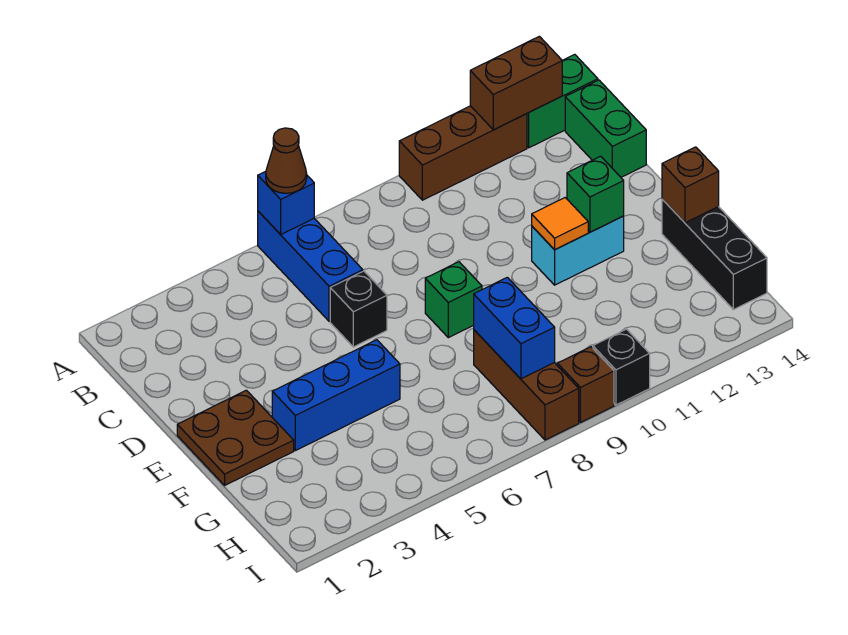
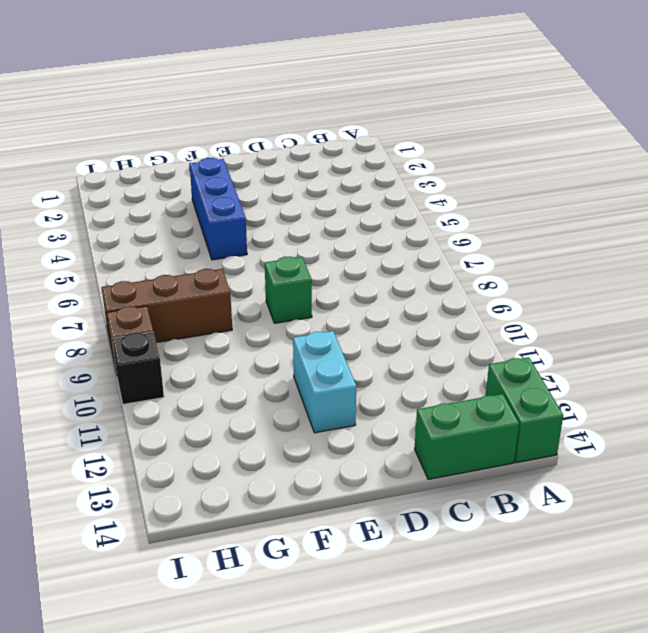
none -> blue 1x3 brick [258,211,363,321]
none -> brown 1x3 brick [399,106,527,200]
none -> black 1x1 brick [330,271,387,347]

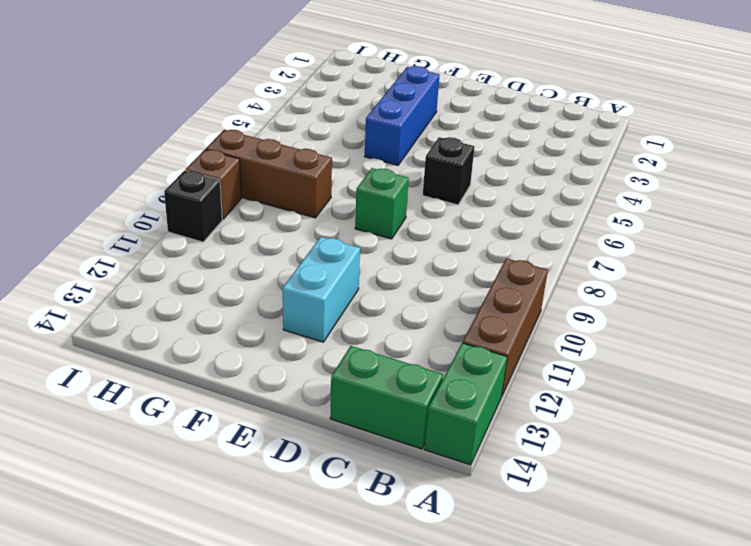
none -> blue 1x3 brick [258,211,363,321]
none -> brown 2x2 plate [177,390,294,485]
none -> black 1x3 brick [662,199,767,310]

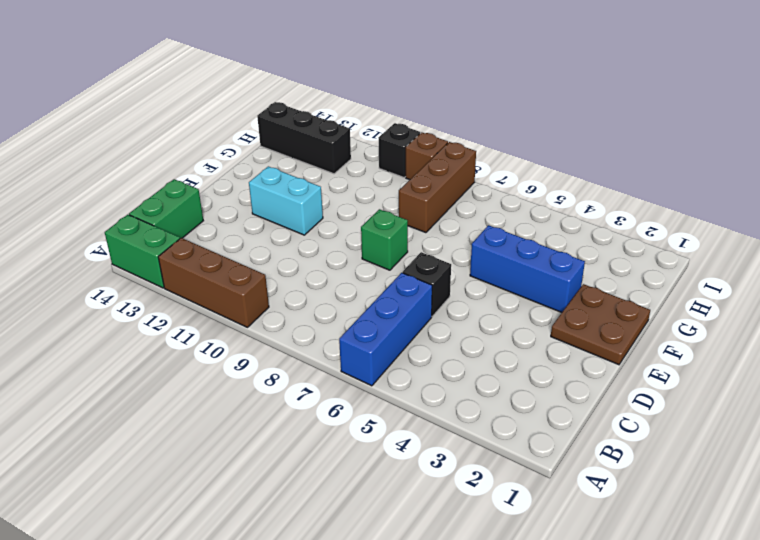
black 1x3 brick [257,102,351,174] -> black 1x3 brick turned to [662,199,767,310]
none -> blue 1x1 brick [258,171,314,234]
none -> brown 1x2 brick [470,36,562,130]
none -> orange 1x1 tile [532,198,588,250]

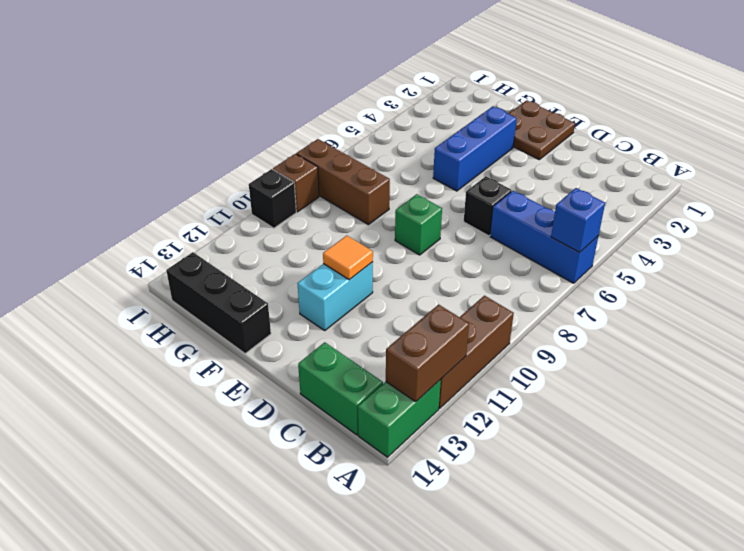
none -> green 1x1 brick [567,156,624,232]
none -> brown 1x1 brick [662,147,719,223]
none -> blue 1x2 brick [474,277,555,379]

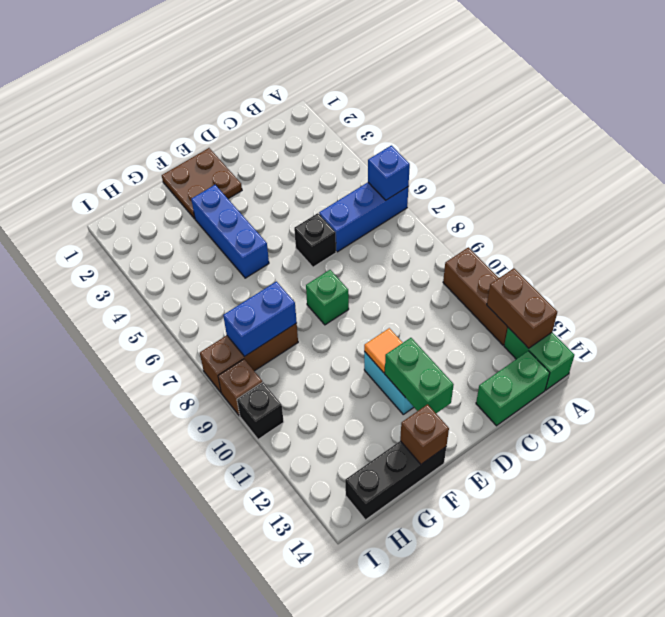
green 1x2 brick [385,338,454,413] -> green 1x1 brick [567,156,624,232]
none -> brown 1x1 cone [266,128,307,193]

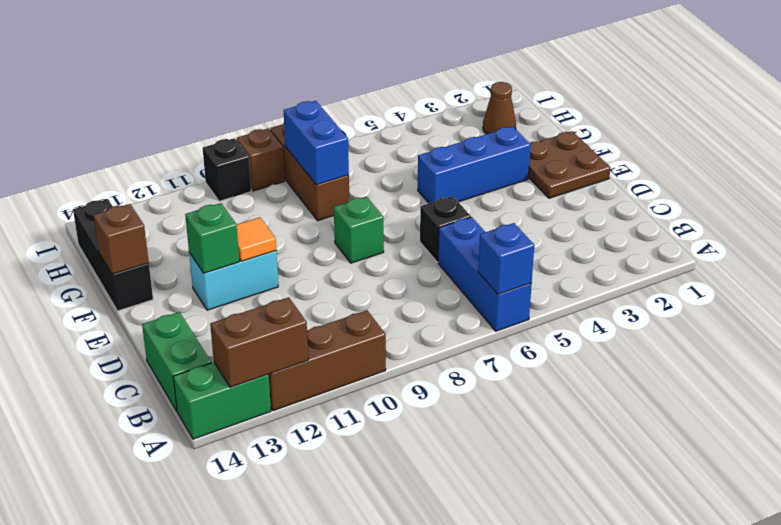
brown 1x1 cone [483,82,516,134] -> brown 1x1 cone moved to [266,128,307,193]

